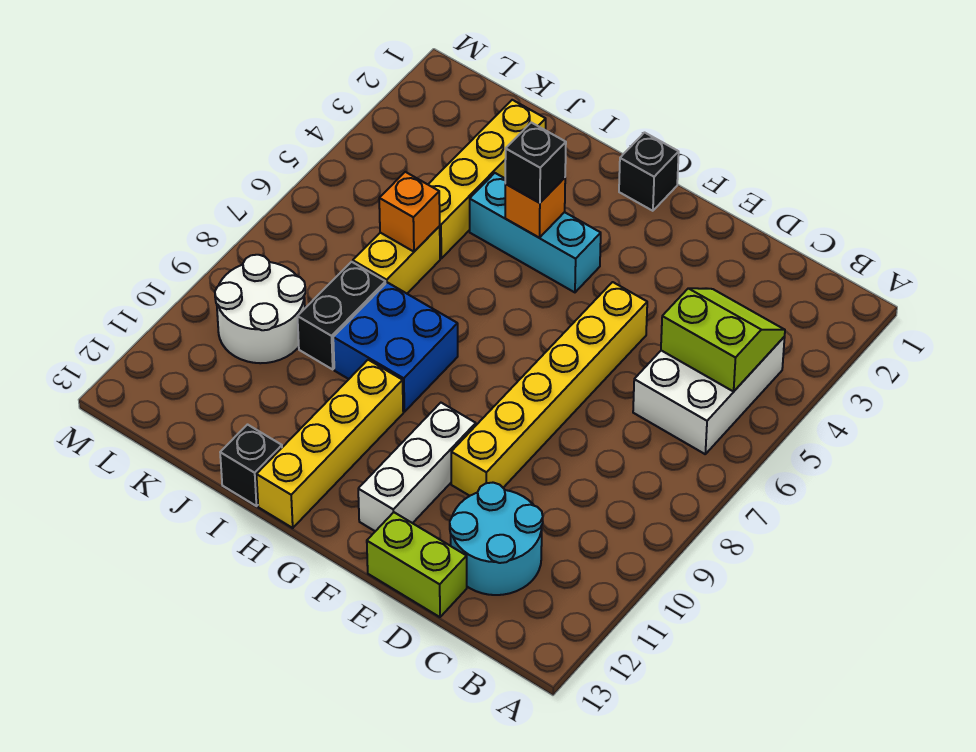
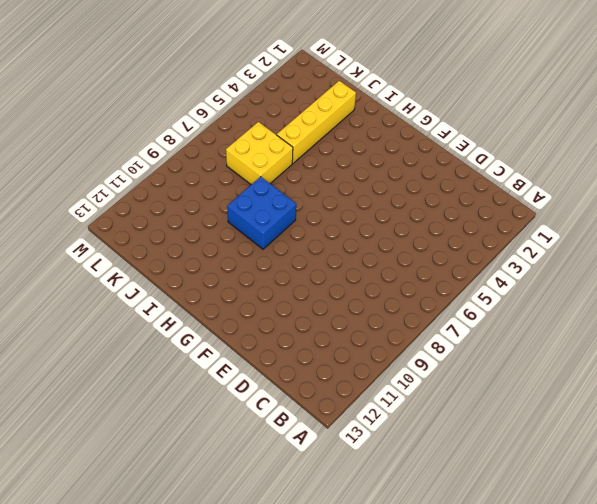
yellow 2x2 brick [226,122,293,185] -> yellow 1x2 brick [353,226,440,293]
none -> white 2x3 brick [633,337,785,454]
none -> cyan 2x2 round brick [450,483,543,595]
none -> lime 1x2 brick [367,512,467,617]

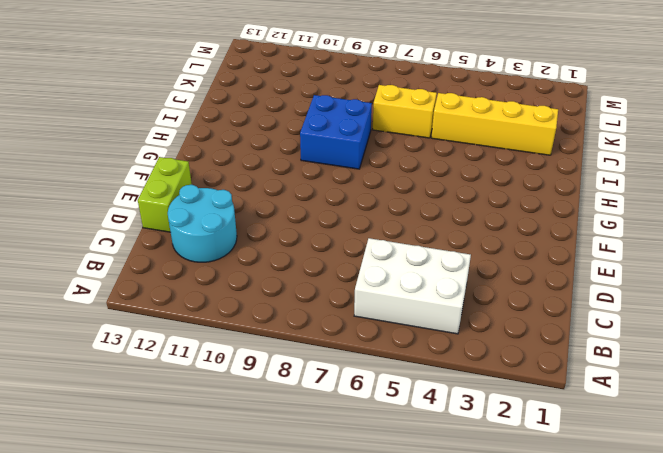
none -> yellow 1x6 brick [451,282,647,496]
none -> white 1x3 brick [358,403,476,531]
none -> black 1x1 brick [619,133,679,211]

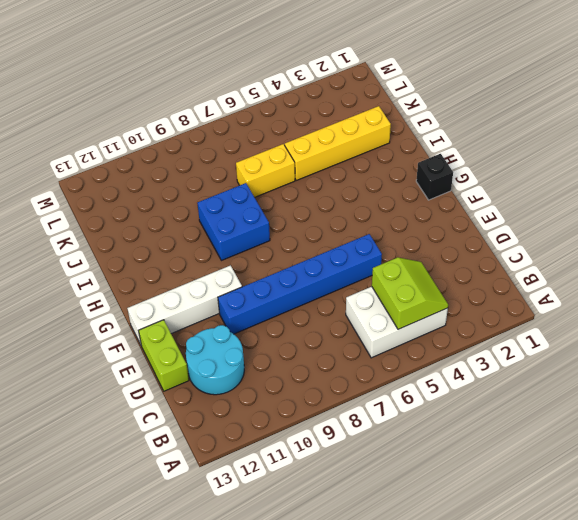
blue 1x6 brick [218,234,382,334] -> yellow 1x6 brick [451,282,647,496]
white 1x4 brick [127,265,242,345] -> white 1x3 brick [358,403,476,531]
none -> cyan 1x3 brick [470,173,601,292]
none -> yellow 1x4 brick [256,360,403,528]
none -> black 1x1 brick [220,425,282,506]

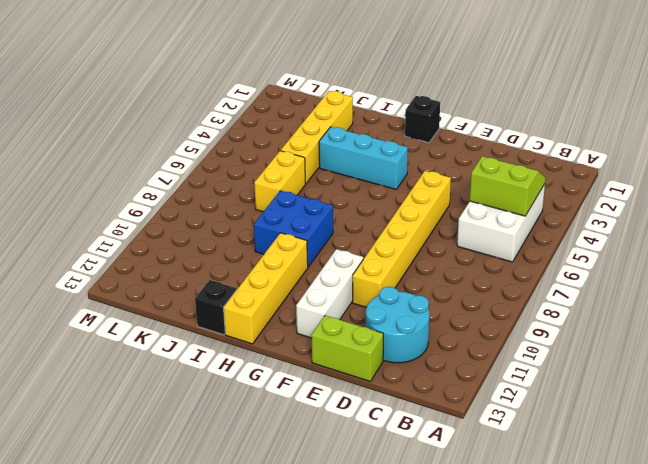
none -> black 1x2 brick [297,262,385,369]
none -> white 2x2 round brick [215,255,305,363]
none -> orange 1x1 brick [505,178,565,238]

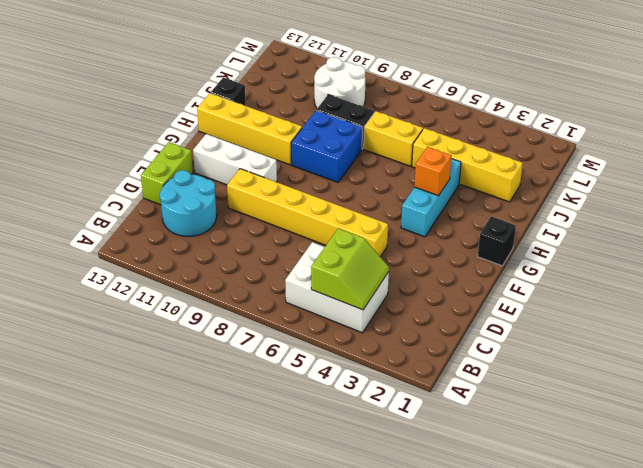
none -> orange 1x1 brick [379,172,440,252]
none -> black 1x1 brick [505,123,566,203]

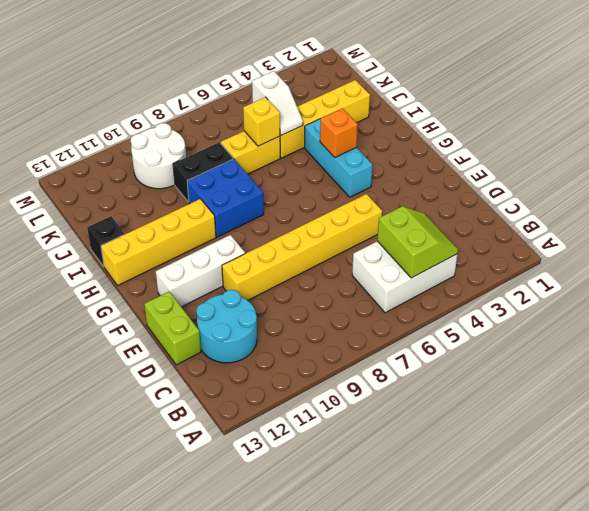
white 1x2 slope [252,71,303,135] -> none
yellow 1x1 brick [243,97,280,146] -> orange 1x1 brick [379,172,440,252]
none -> black 1x1 brick [619,133,679,211]
none -> black 1x1 brick [505,123,566,203]

